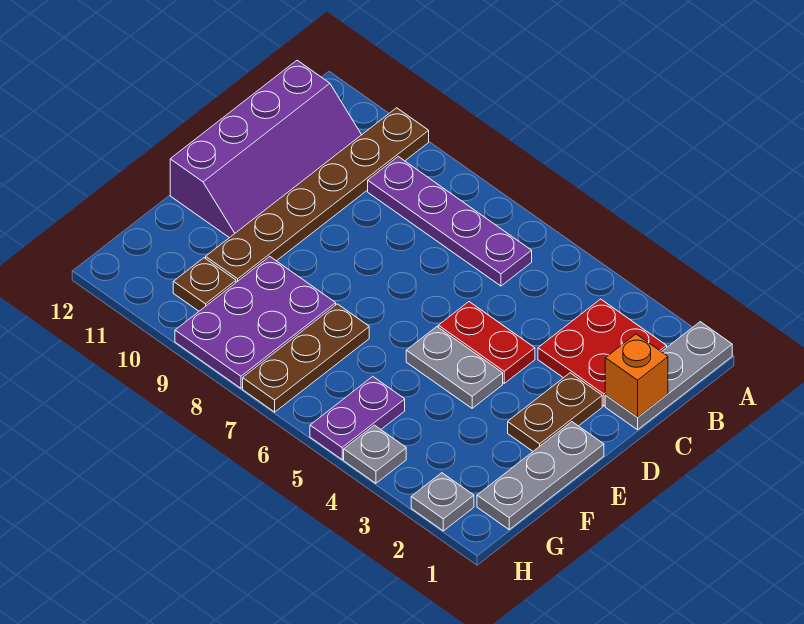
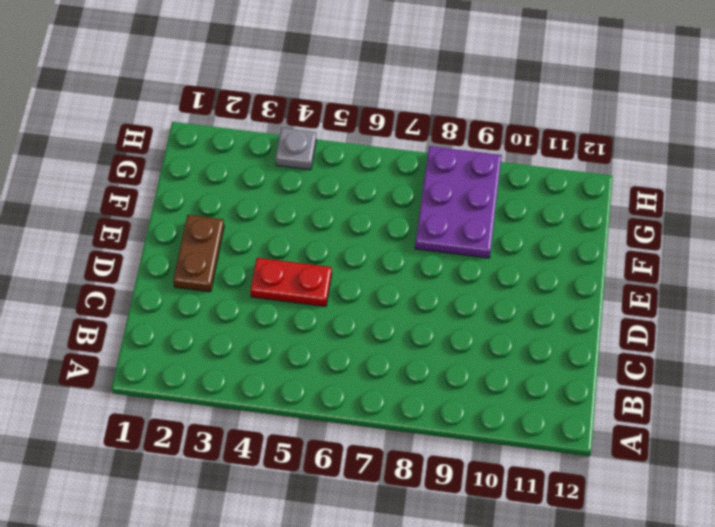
none -> grey 1x3 plate [605,322,732,430]
none -> brown 1x6 plate [206,108,429,282]
none -> red 2x2 plate [538,299,667,406]

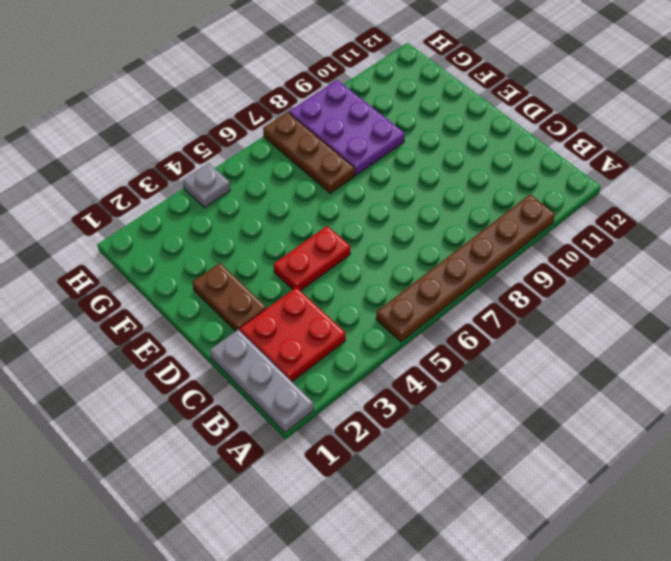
brown 1x6 plate [376,195,555,342] -> brown 1x6 plate turned to [206,108,429,282]
none -> purple 1x4 plate [368,157,532,286]
none -> purple 2x4 slope [170,60,361,238]
none -> grey 1x3 plate [477,422,604,530]

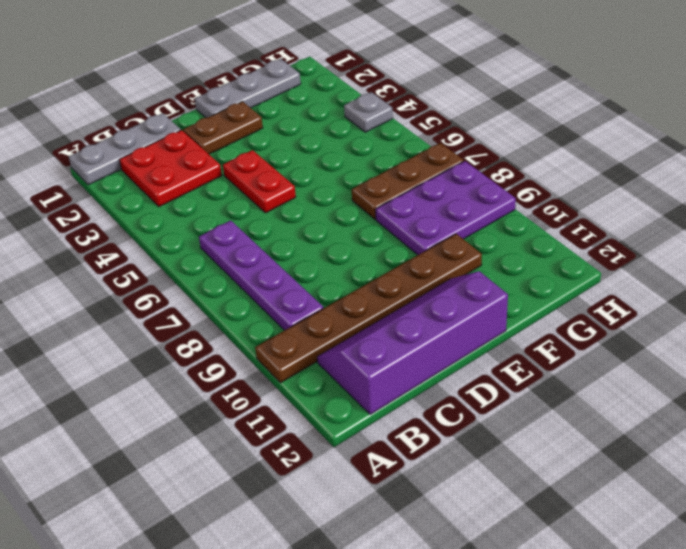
none -> grey 1x2 plate [406,327,503,408]
none -> purple 1x2 plate [310,376,405,460]
none -> brown 1x1 plate [173,258,236,311]

